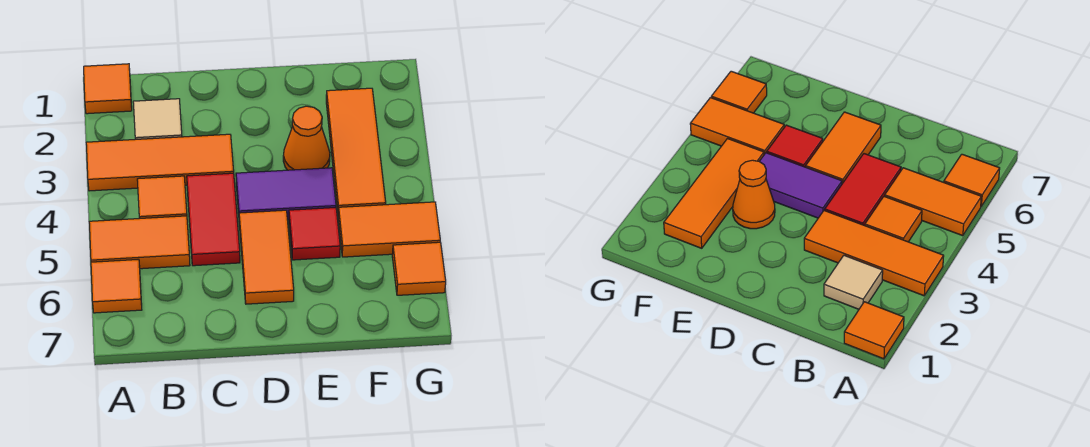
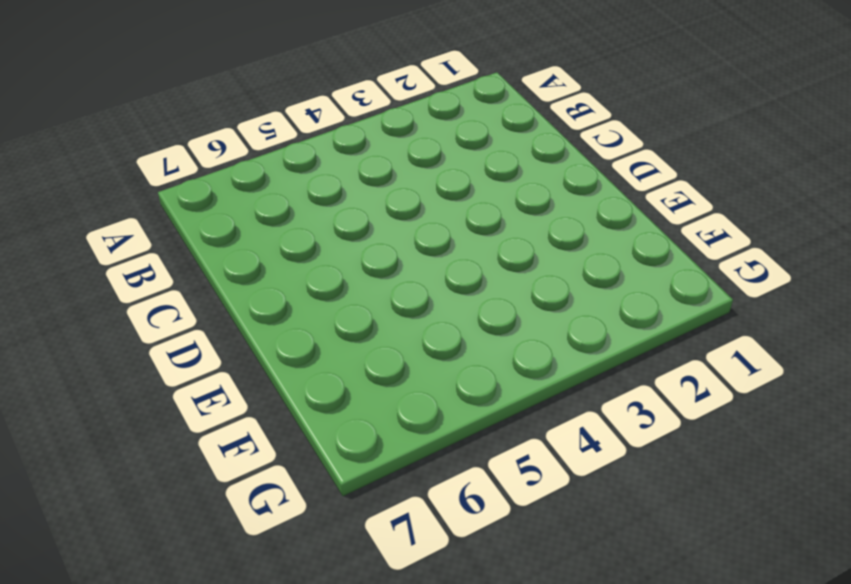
none -> orange 1x1 tile [84,64,132,114]
none -> orange 1x3 tile [86,134,234,191]
none -> orange 1x2 tile [89,216,190,269]

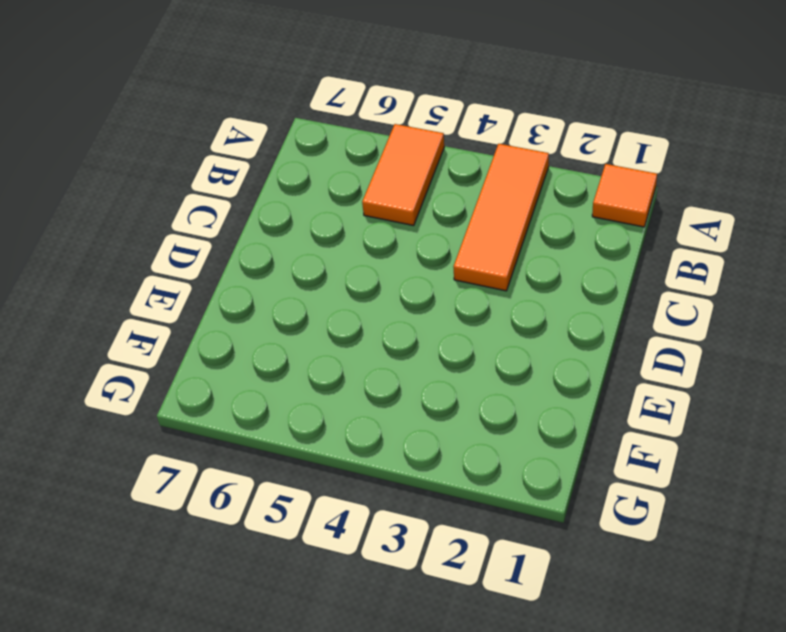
none -> orange 1x1 tile [91,259,142,313]
none -> tan 1x1 tile [133,99,182,139]
none -> orange 1x1 tile [137,176,187,218]

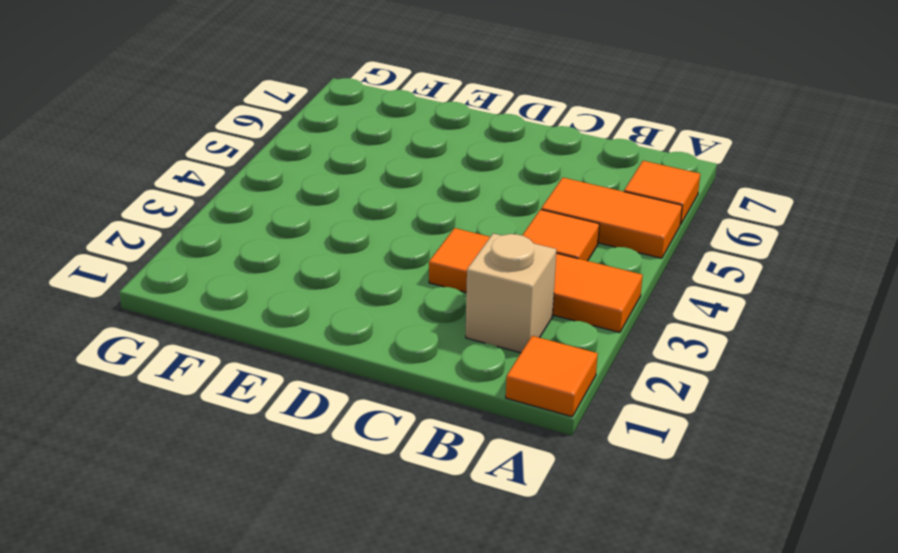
tan 1x1 brick [466,233,557,353] -> tan 1x1 tile [133,99,182,139]
none -> red 1x2 tile [187,173,240,266]
none -> purple 1x2 tile [236,168,336,220]
none -> orange 1x2 tile [239,210,294,304]

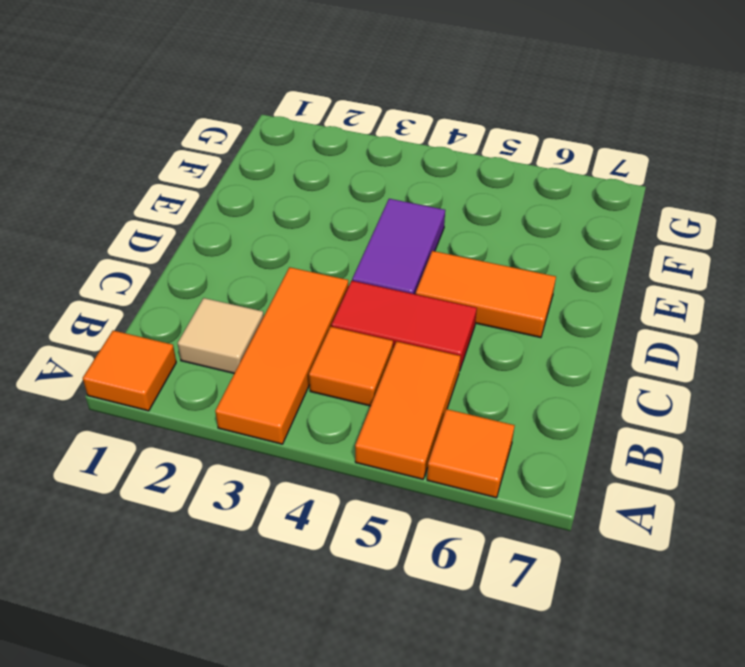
none -> orange 1x1 cone [283,106,330,170]
none -> red 1x1 tile [289,208,340,260]
none -> orange 1x3 tile [326,88,386,212]

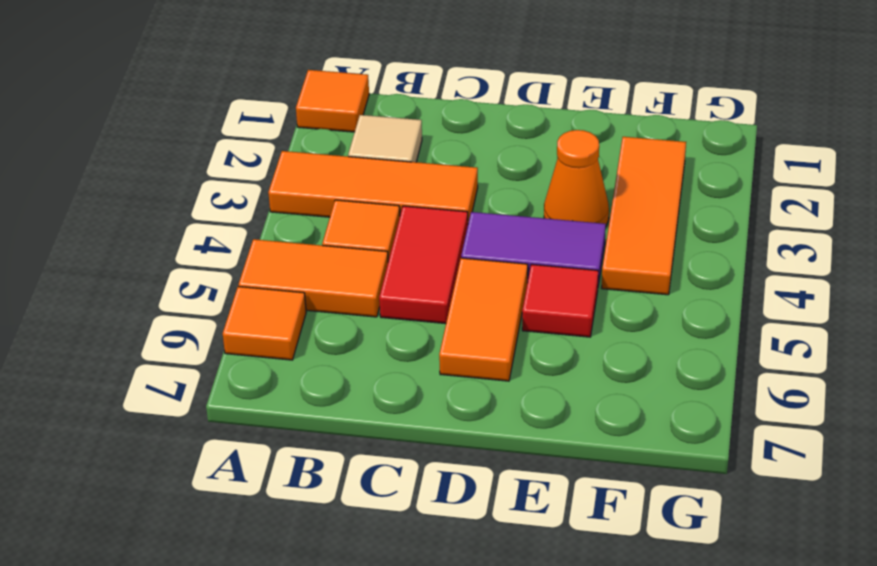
none -> orange 1x2 tile [338,202,440,257]
none -> orange 1x1 tile [392,242,446,295]

